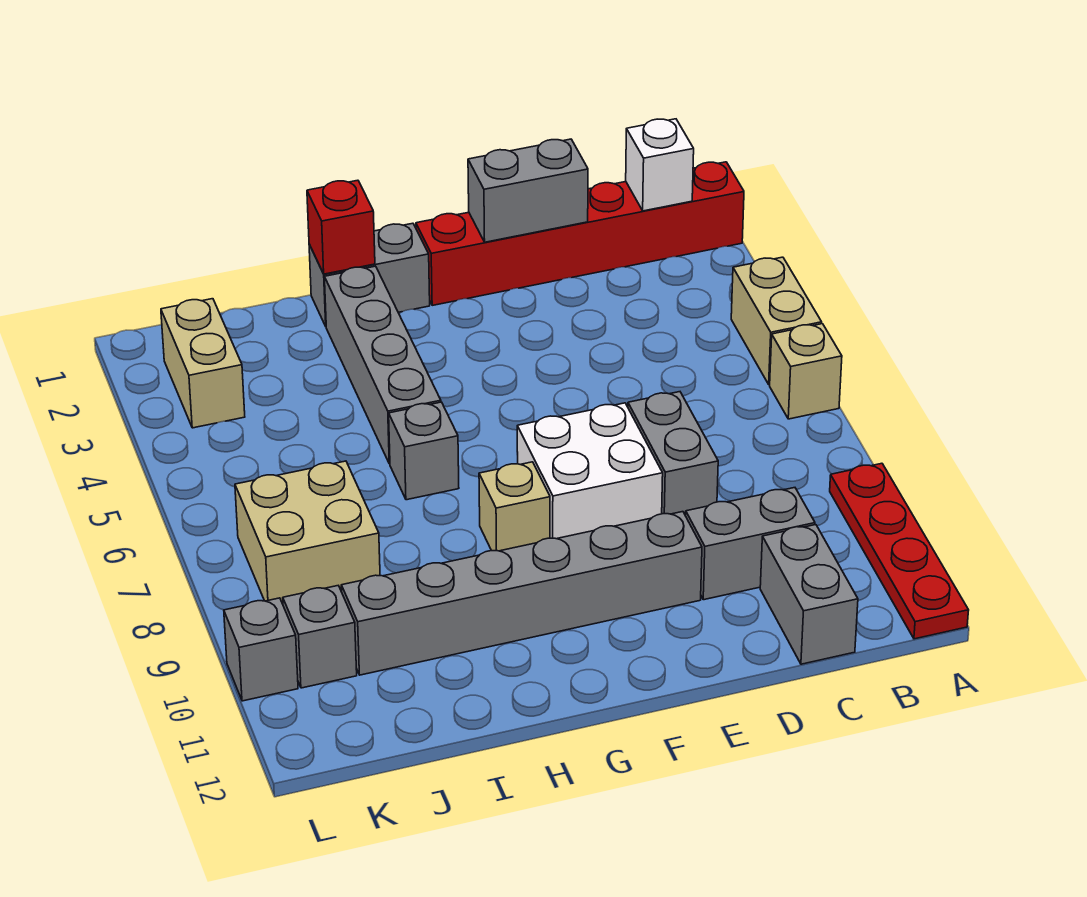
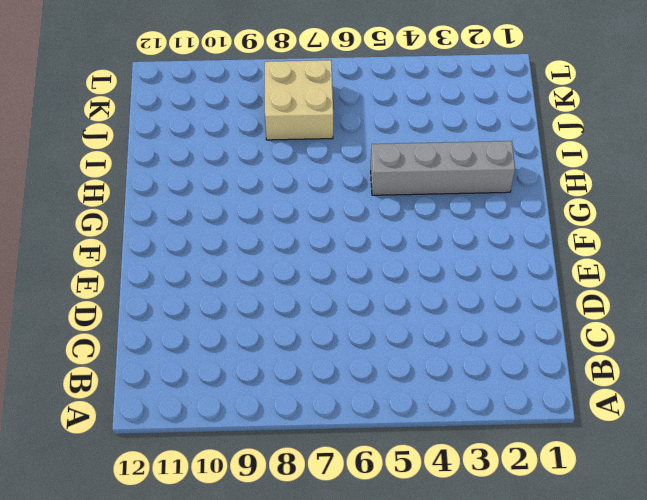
none -> red 1x6 brick [416,162,744,305]
none -> tan 1x2 brick [731,257,822,385]
none -> tan 1x1 brick [770,324,842,419]

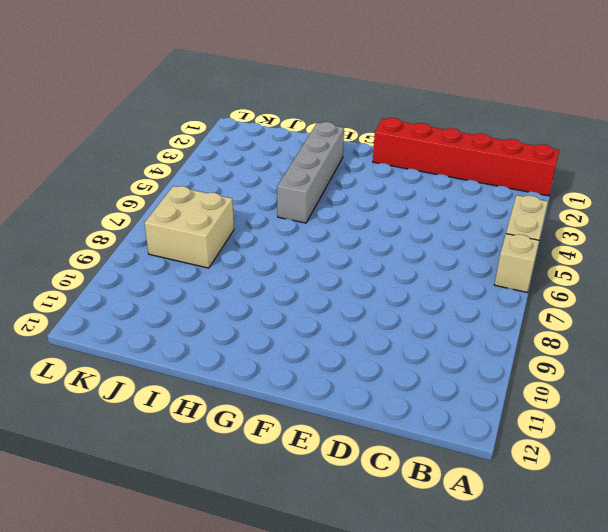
none -> red 1x4 plate [830,463,969,639]
none -> grey 1x2 brick [686,488,815,600]
none -> grey 1x2 brick [760,525,858,664]

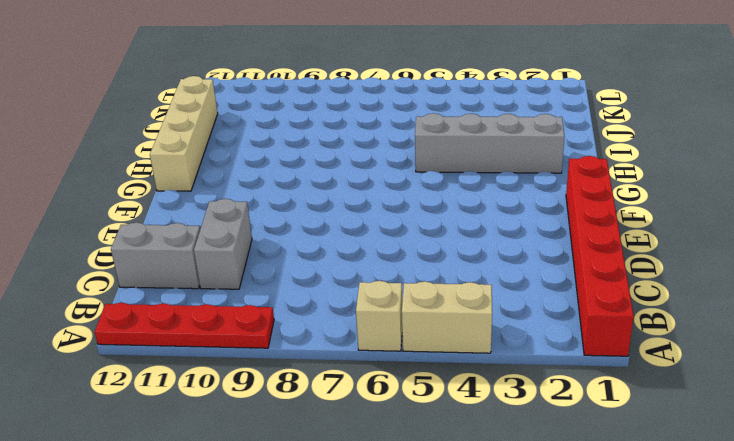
tan 1x4 brick [150,76,218,191] -> none
none -> grey 1x2 brick [628,392,718,516]
none -> white 2x2 brick [517,403,663,539]
none -> grey 1x6 brick [341,512,702,675]

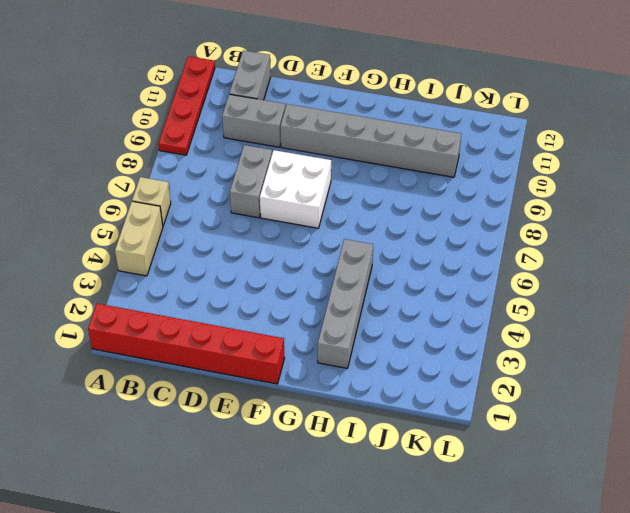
none -> grey 1x2 brick [309,223,430,326]
none -> tan 1x1 brick [479,462,550,551]
none -> grey 1x1 brick [389,402,459,500]

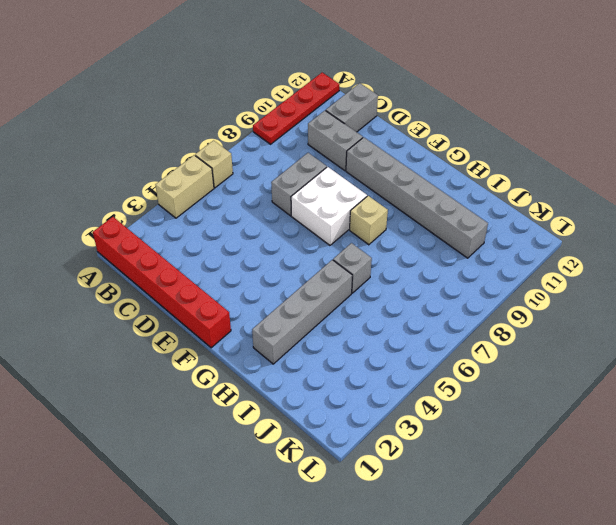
none -> grey 1x2 brick [309,223,430,326]
none -> tan 2x2 brick [235,461,380,604]
none -> tan 1x2 brick [161,299,245,428]

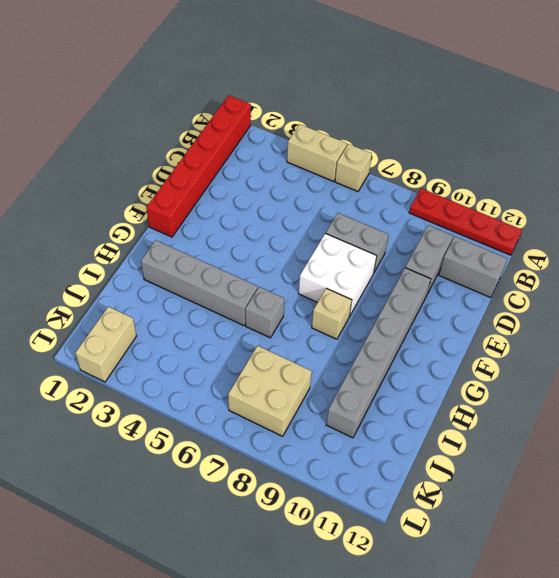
tan 1x2 brick [75,307,136,382] -> tan 1x2 brick turned to [161,299,245,428]
none -> grey 1x2 brick [309,223,430,326]
none -> grey 1x1 brick [283,586,357,688]
none -> grey 1x1 brick [224,598,298,701]

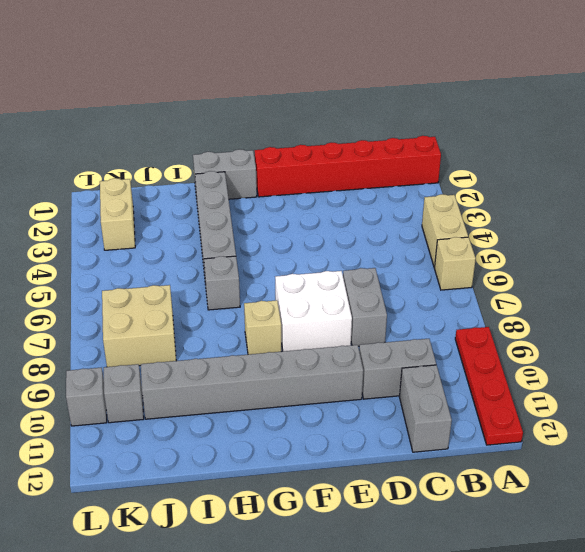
none -> white 1x1 brick [626,119,694,211]
none -> grey 1x2 brick [468,139,588,242]
none -> red 1x1 brick [307,180,375,274]

